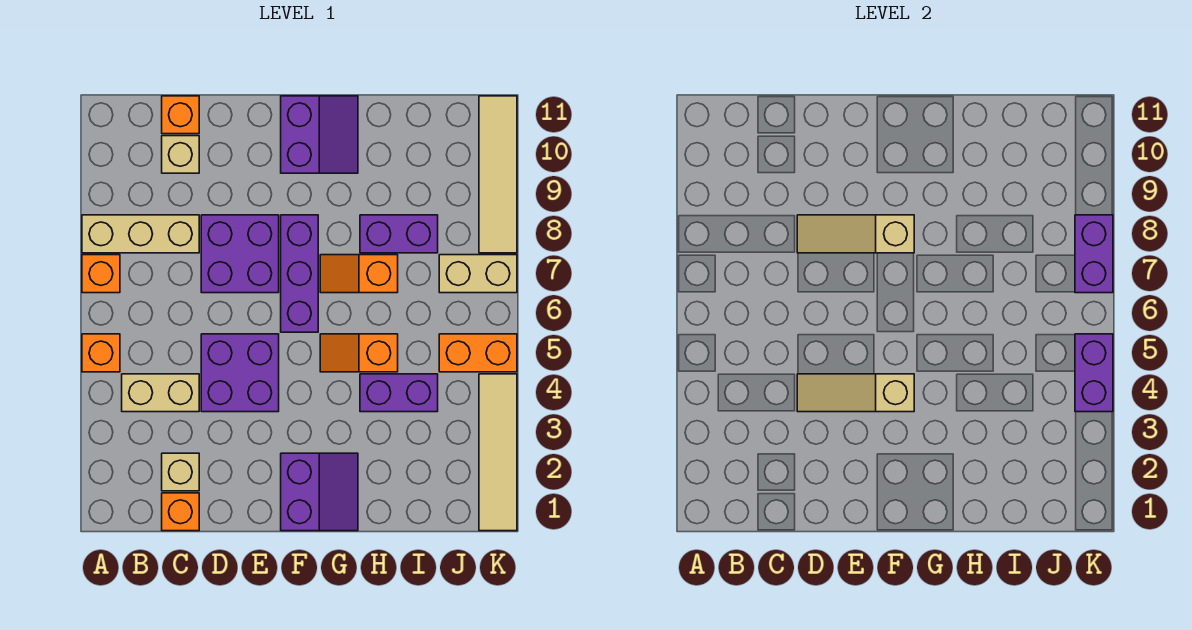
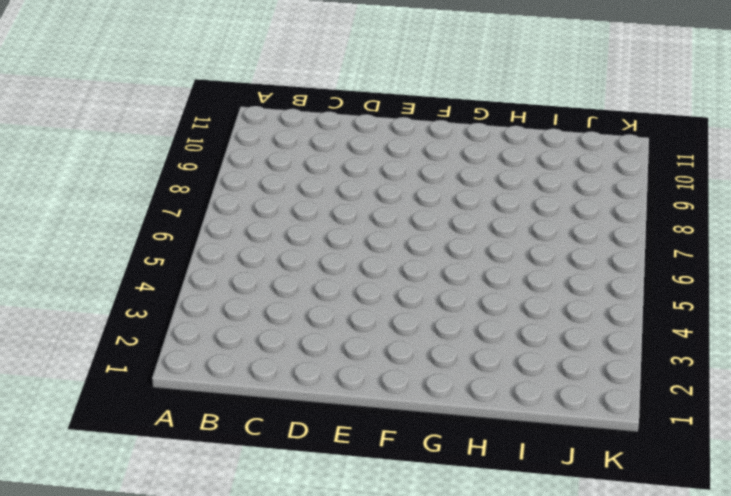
none -> orange 1x1 brick [82,334,120,372]
none -> orange 1x1 brick [82,255,120,293]
none -> tan 1x3 brick [82,215,199,253]

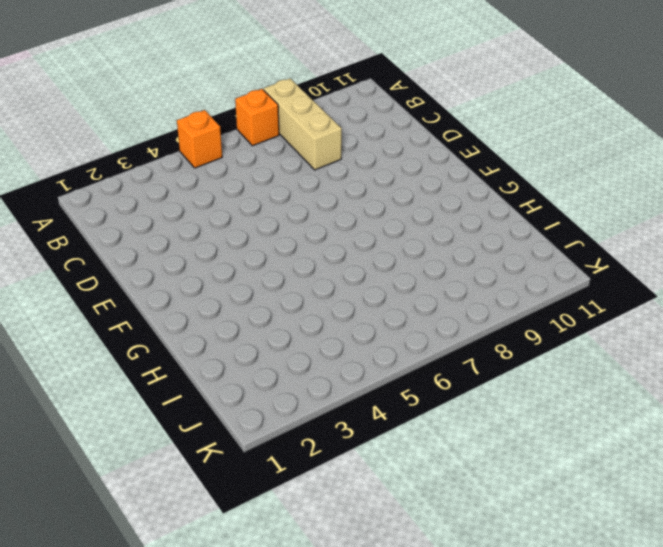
none -> tan 1x2 brick [122,374,199,412]
none -> orange 1x1 brick [162,493,199,531]
none -> tan 1x1 brick [162,453,199,491]

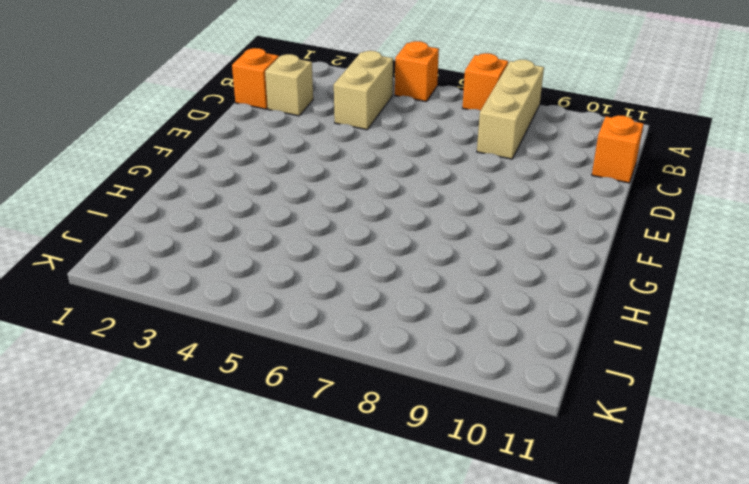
none -> tan 1x1 brick [162,136,199,173]
none -> purple 2x2 brick [201,334,279,412]
none -> purple 2x2 brick [201,215,279,293]

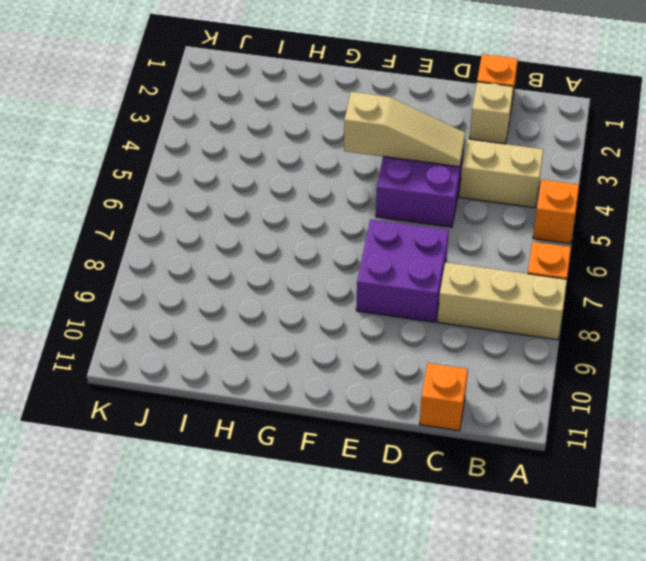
none -> tan 1x1 brick [162,136,199,173]
none -> purple 2x2 slope [281,453,358,531]
none -> purple 1x3 brick [281,215,318,332]

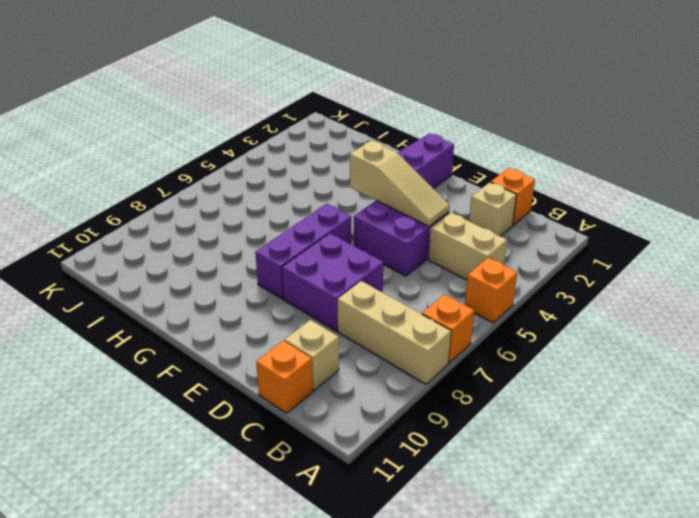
none -> purple 2x2 slope [281,96,358,173]
none -> orange 1x2 slope [320,334,398,372]
none -> orange 1x2 slope [320,255,398,293]

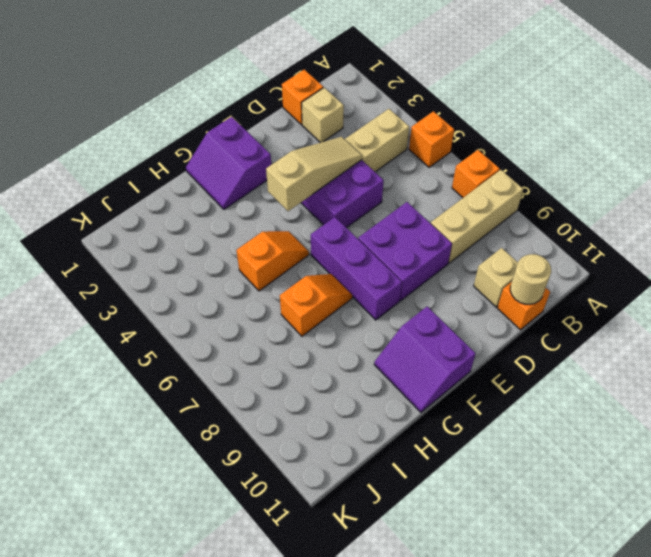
tan 1x1 round brick [510,254,551,305] -> none
none -> purple 1x2 brick [360,374,438,412]
none -> purple 1x2 brick [360,215,438,253]
none -> orange 1x2 brick [439,334,517,372]

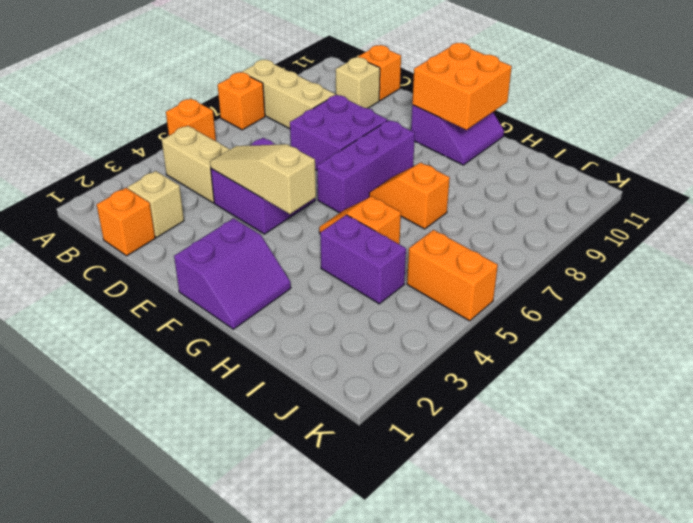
orange 2x2 brick [412,43,512,130] -> none
none -> purple 1x2 brick [360,215,438,253]
none -> tan 1x2 brick [439,255,517,293]
none -> tan 1x4 tile [479,374,517,531]

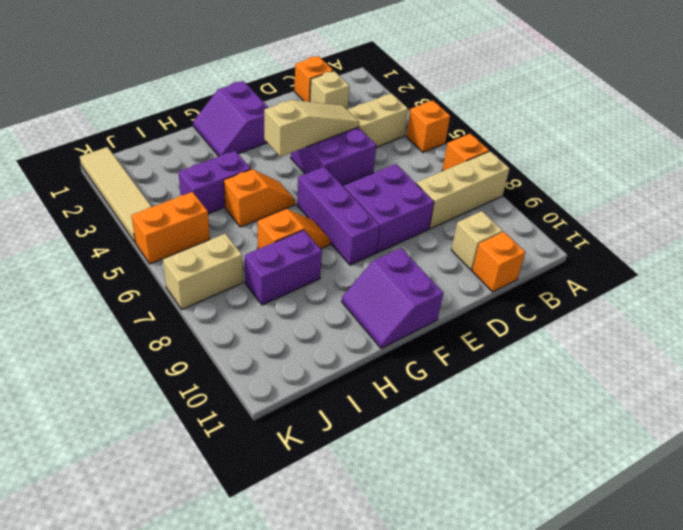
none -> tan 1x4 tile [479,96,517,253]
none -> tan 1x3 slope [797,215,914,253]
none -> purple 1x2 brick [1075,334,1113,412]

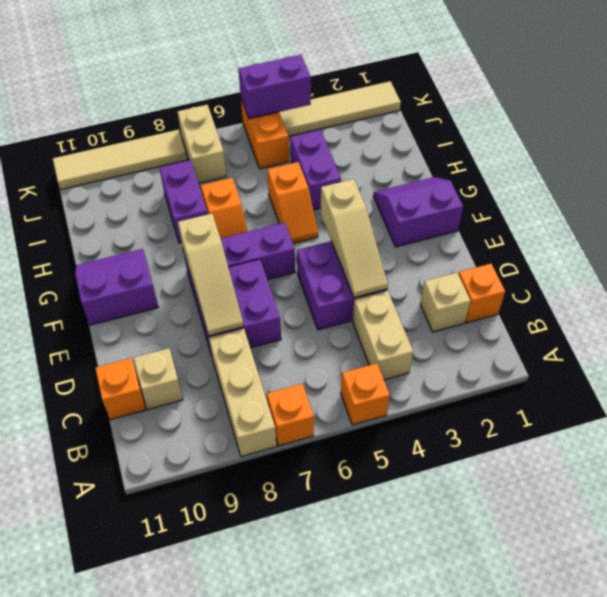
none -> purple 1x2 brick [1075,215,1113,293]

